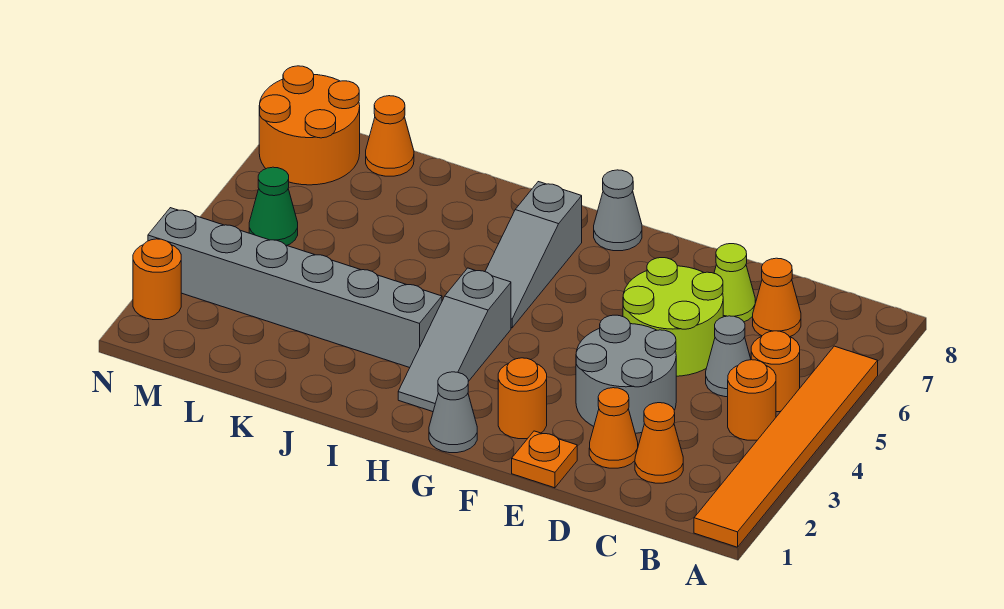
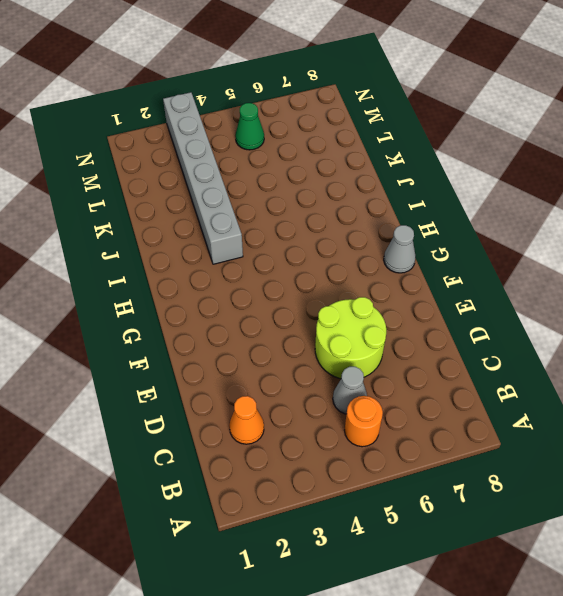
none -> orange 1x6 tile [694,346,878,547]
none -> orange 1x1 round brick [728,360,776,440]
none -> orange 1x1 cone [753,258,801,337]

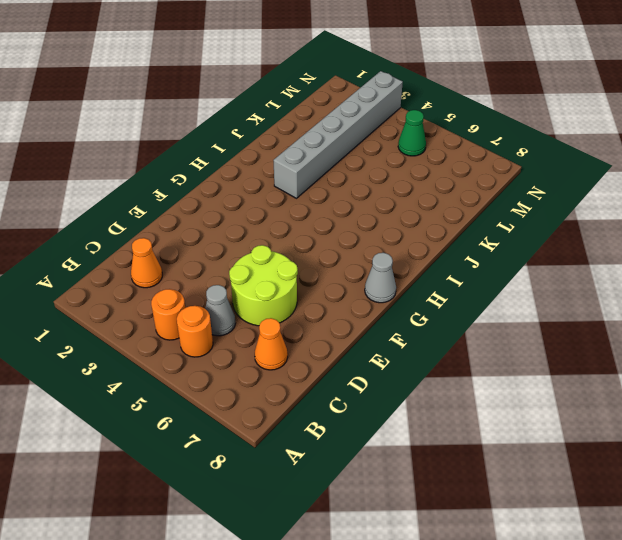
none -> orange 1x6 tile [694,346,878,547]
none -> orange 1x1 cone [589,388,638,468]
none -> grey 2x2 round brick [576,315,676,434]

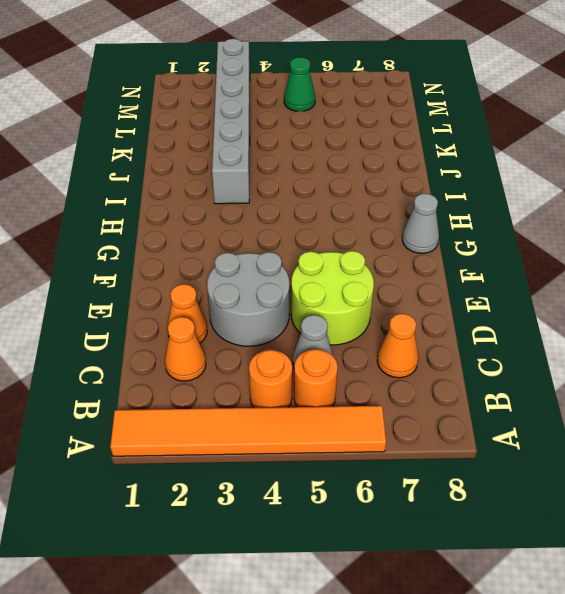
none -> lime 1x1 cone [714,244,755,322]
none -> orange 1x1 plate [512,431,577,488]
none -> orange 1x1 round brick [498,358,547,439]

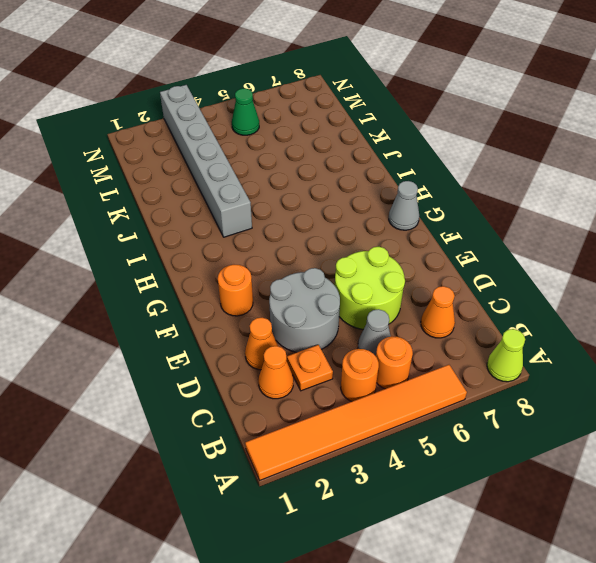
lime 1x1 cone [487,329,525,382] -> lime 1x1 cone moved to [714,244,755,322]
orange 1x1 plate [287,345,333,391] -> orange 1x1 plate moved to [512,431,577,488]
none -> grey 1x1 cone [429,372,477,453]
none -> grey 1x3 slope [398,268,511,412]
none -> grey 1x3 slope [485,182,582,328]

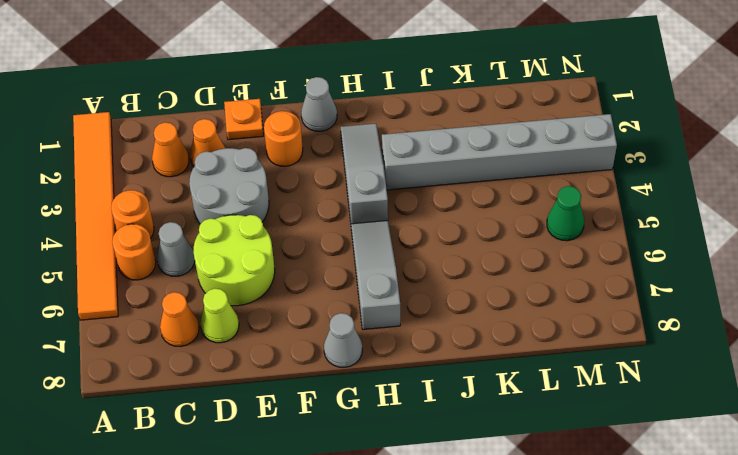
none -> orange 1x1 cone [366,96,414,176]
none -> orange 2x2 round brick [259,66,360,185]
none -> orange 1x1 round brick [133,239,181,320]

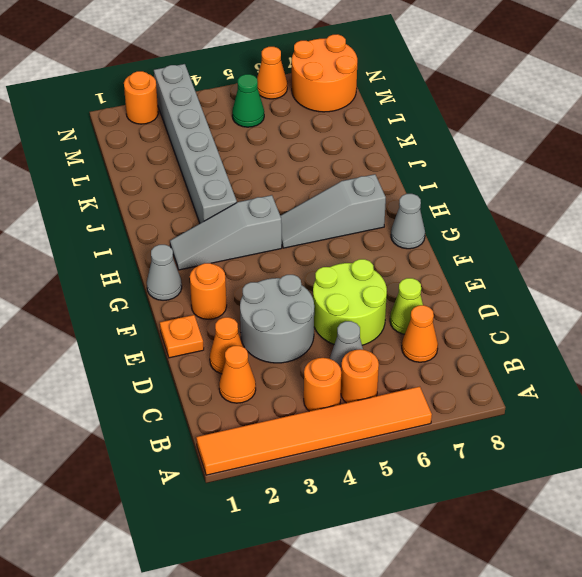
orange 1x1 cone [257,47,287,99] -> orange 1x1 cone moved to [366,96,414,176]

